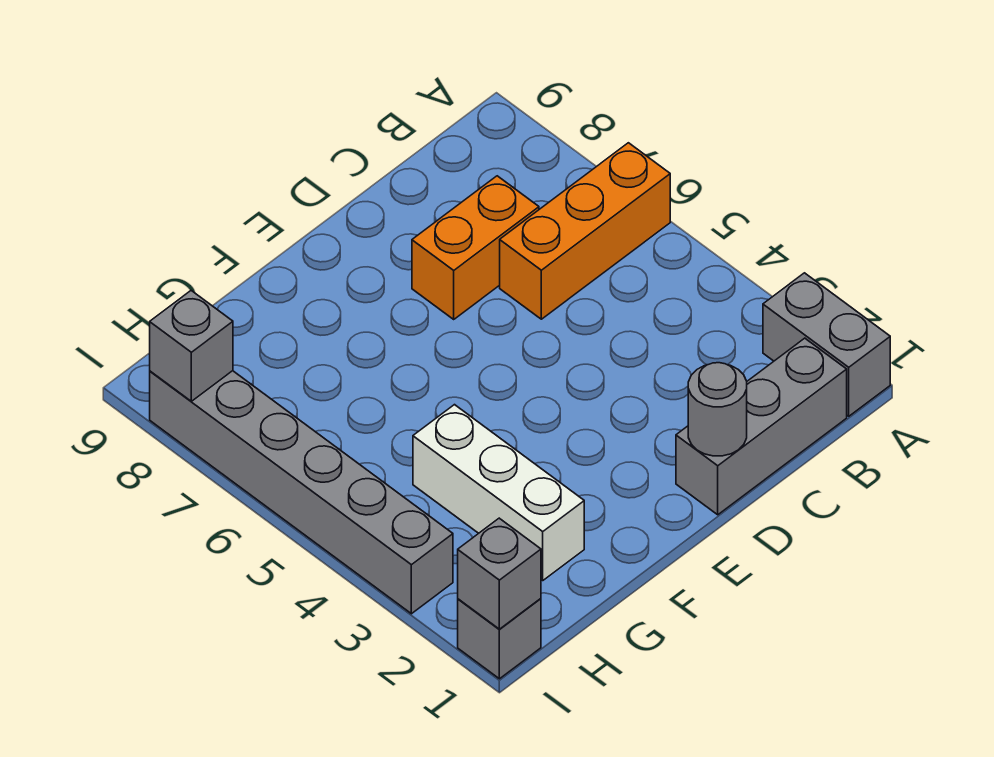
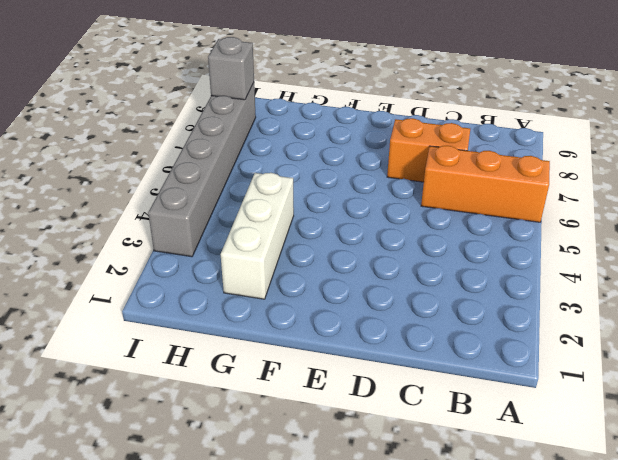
none -> grey 1x2 brick [763,273,890,416]
none -> grey 1x3 brick [676,338,847,515]

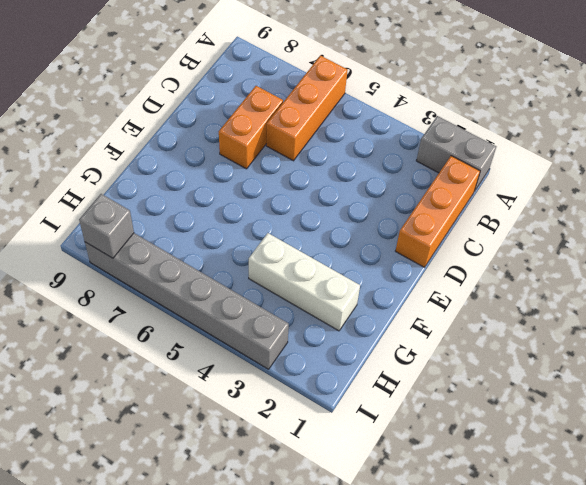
orange 1x3 brick [395,156,480,267] -> grey 1x3 brick [676,338,847,515]
none -> grey 1x1 brick [458,599,541,679]
none -> grey 1x1 round brick [688,363,747,456]

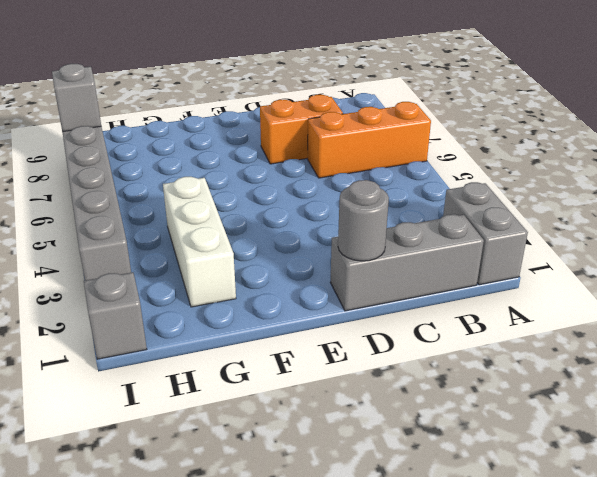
none -> grey 1x1 brick [458,518,541,629]

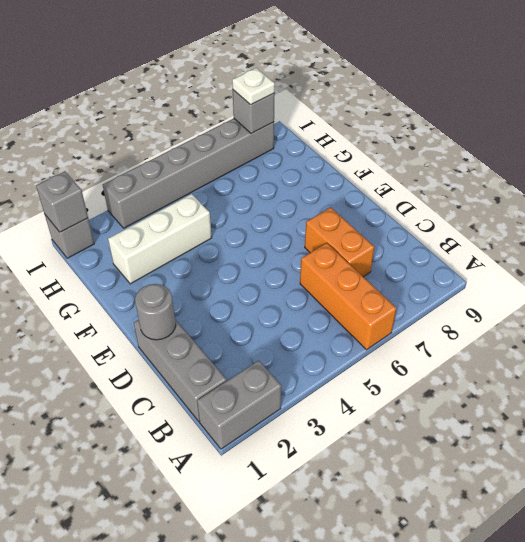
white 1x1 plate [232,68,275,105] -> none

